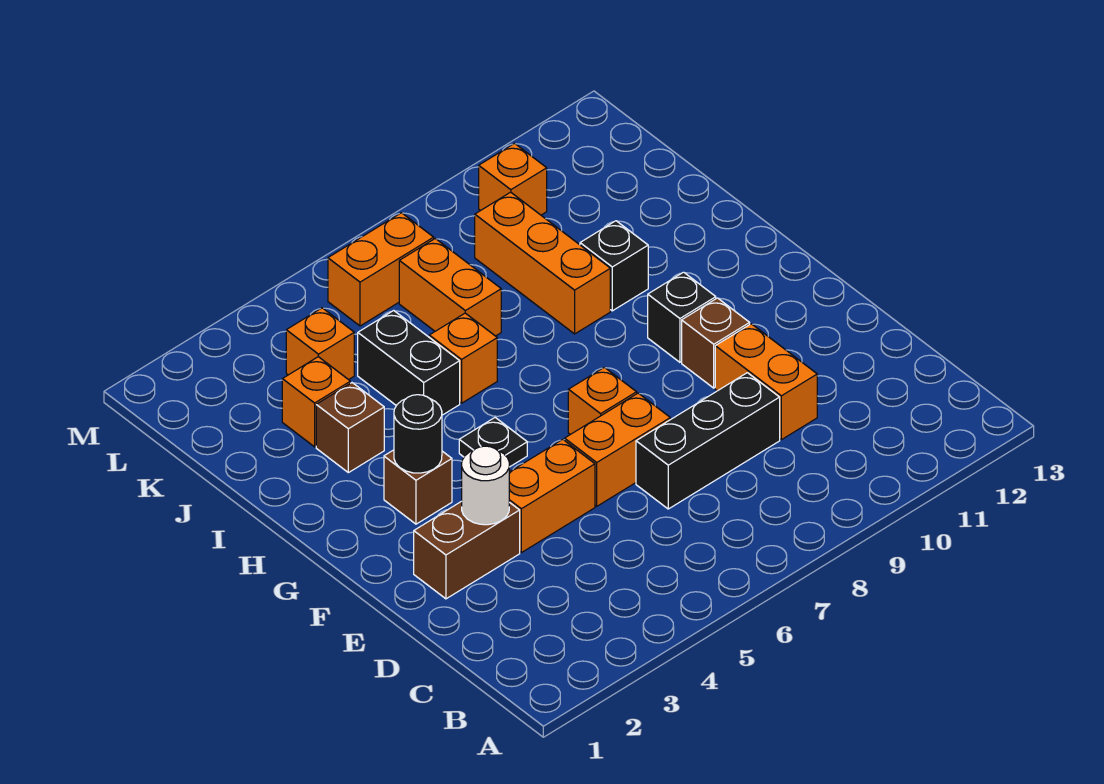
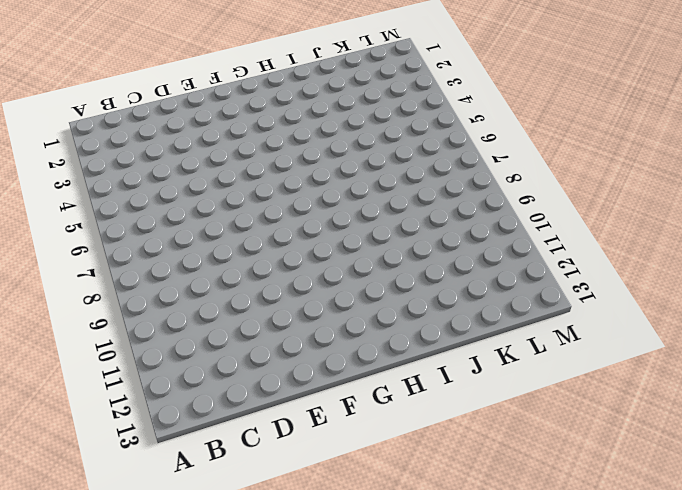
none -> black 1x3 brick [636,373,780,509]
none -> orange 1x2 brick [715,324,817,440]
none -> brown 1x2 brick [414,501,520,599]

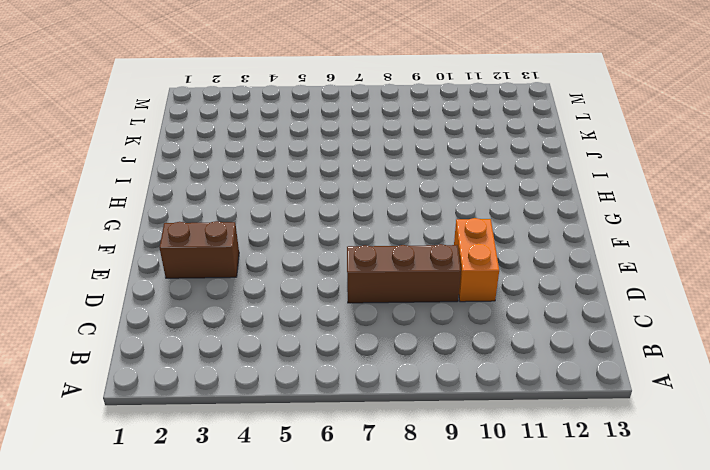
brown 1x3 brick [347,244,461,303] -> black 1x3 brick [636,373,780,509]
none -> orange 1x2 brick [509,439,595,553]
none -> orange 1x2 brick [565,393,670,506]
none -> orange 1x1 brick [568,367,637,435]

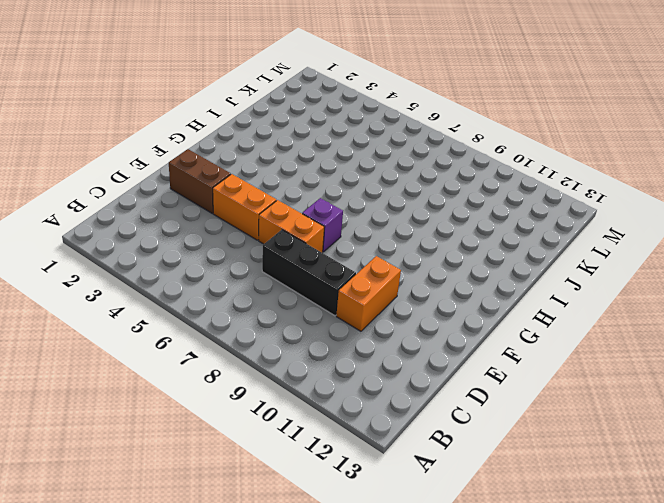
purple 1x1 brick [302,198,343,252] -> orange 1x1 brick [568,367,637,435]
none -> brown 1x1 brick [682,298,750,388]
none -> brown 1x1 brick [384,450,452,524]
none -> black 1x1 plate [459,418,527,467]

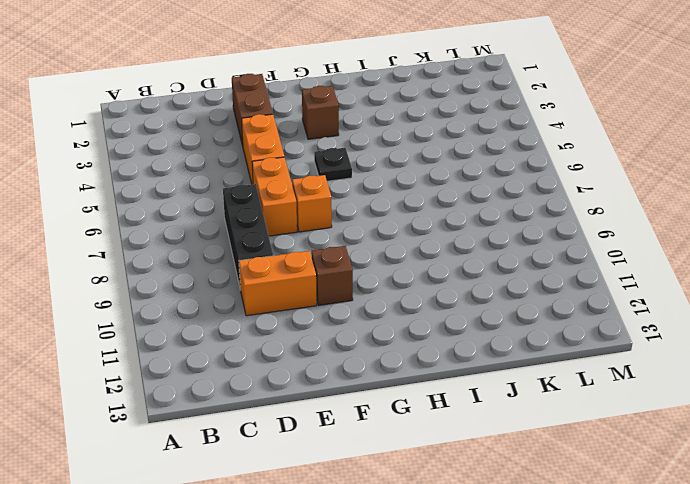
none -> black 1x1 brick [648,272,716,362]
none -> brown 1x1 brick [316,383,384,473]
none -> black 1x2 brick [358,311,460,415]

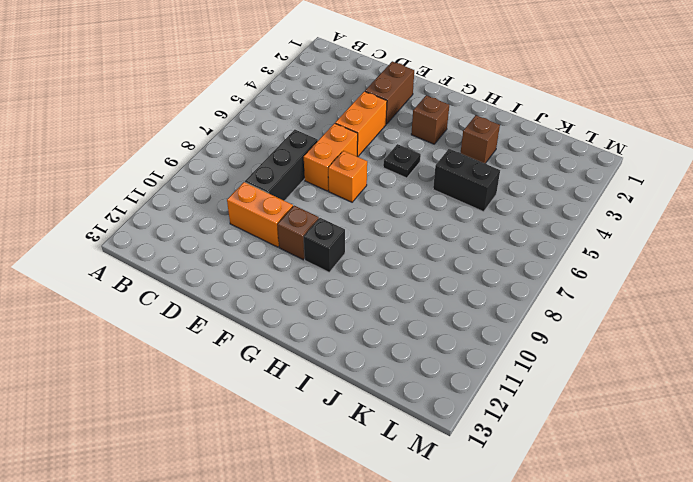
none -> orange 1x1 brick [429,313,497,403]
none -> orange 1x3 brick [475,192,610,334]
none -> black 1x1 brick [580,221,648,311]

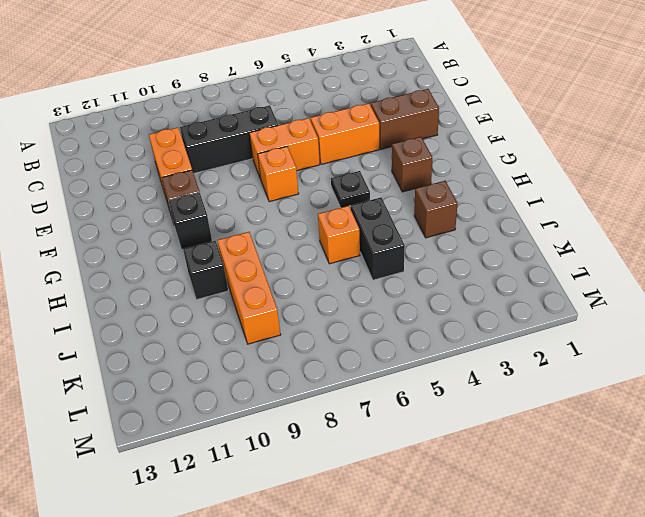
none -> orange 1x1 brick [282,357,350,447]
none -> orange 1x2 brick [399,239,501,336]
none -> orange 1x1 brick [286,308,354,380]

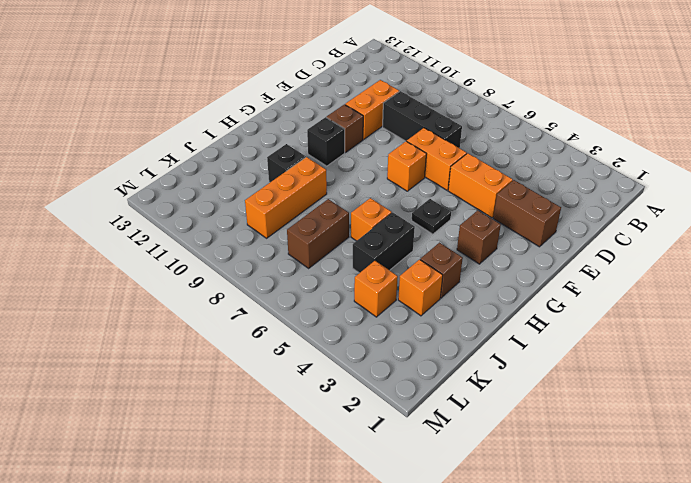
brown 1x2 brick [287,199,349,268] -> orange 1x2 brick [399,239,501,336]
none -> orange 1x2 brick [328,213,434,326]
none -> orange 1x1 brick [479,143,547,215]
none -> white 1x1 round brick [462,446,509,525]

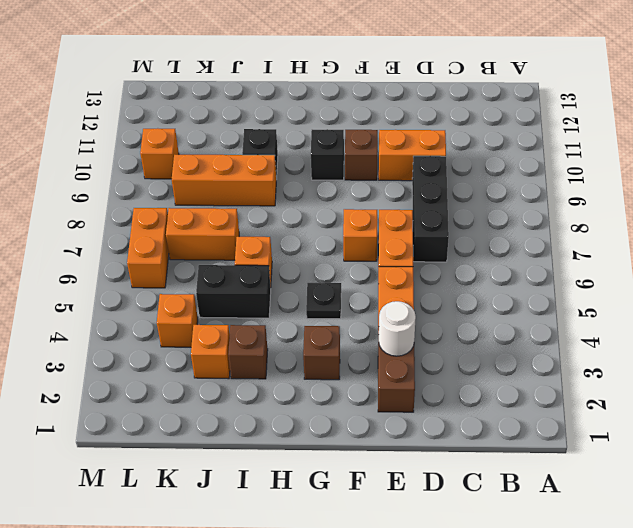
none -> black 1x1 round brick [394,395,442,473]

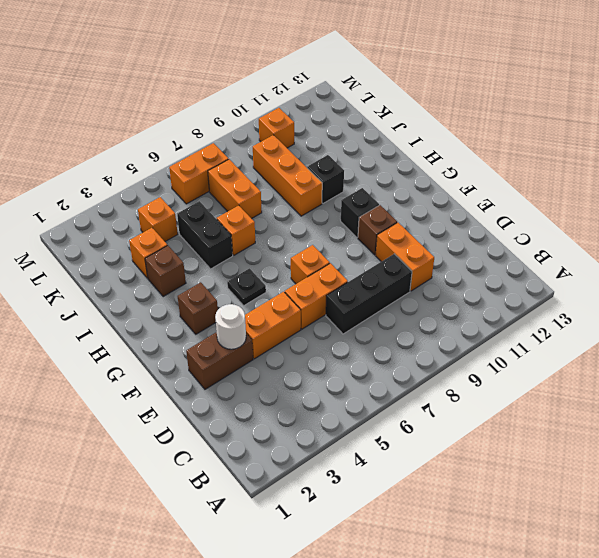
none -> black 1x1 round brick [394,395,442,473]

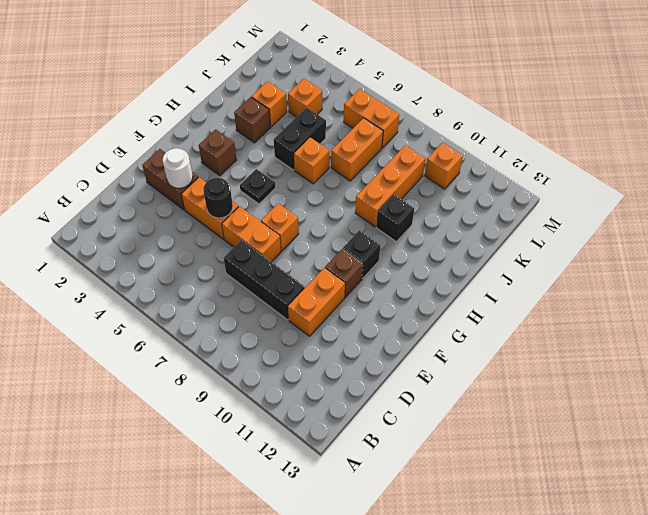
black 1x1 round brick [203,178,233,218] -> black 1x1 round brick moved to [394,395,442,473]

